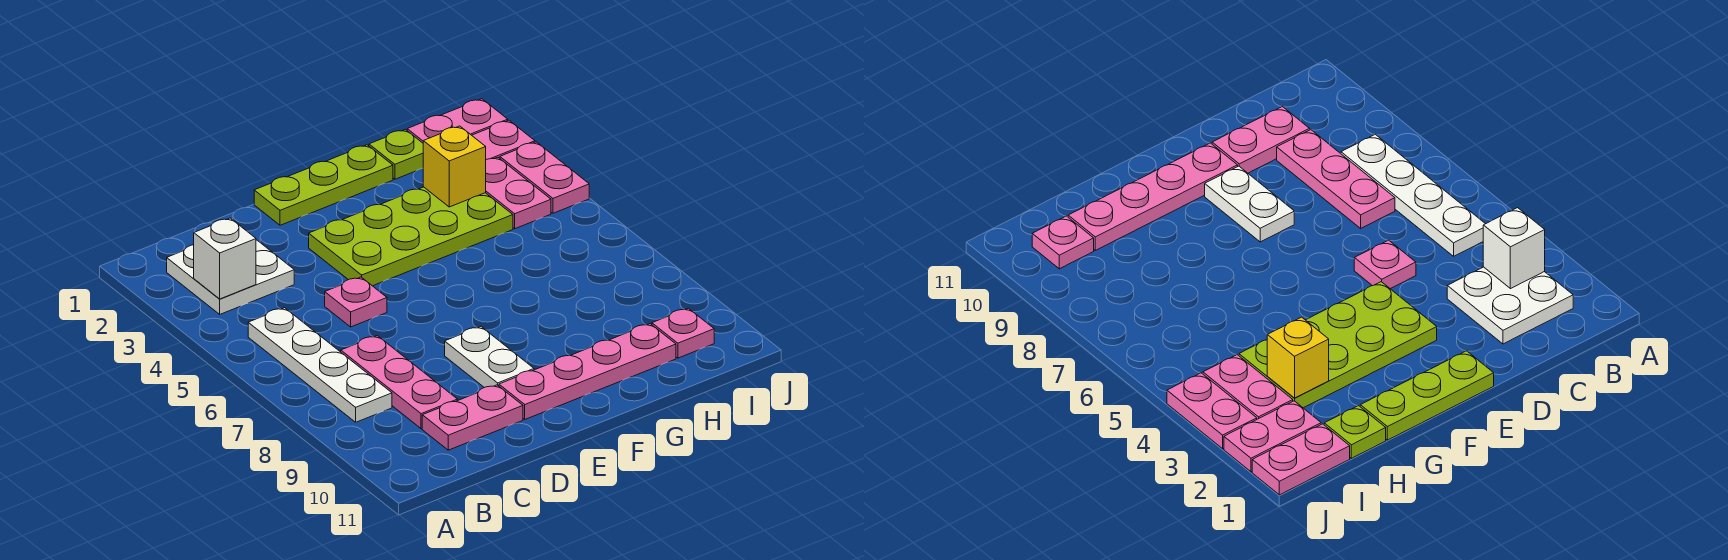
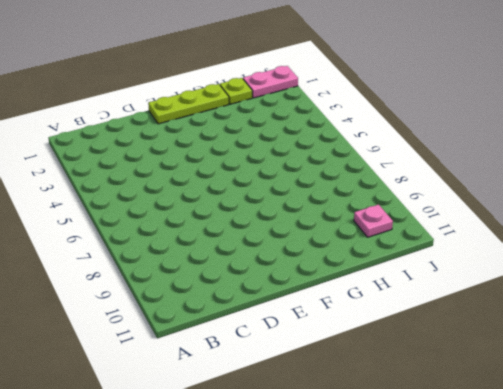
none -> white 2x2 plate [167,240,294,314]
none -> white 1x4 plate [248,308,392,422]
none -> pink 1x3 plate [341,336,458,429]

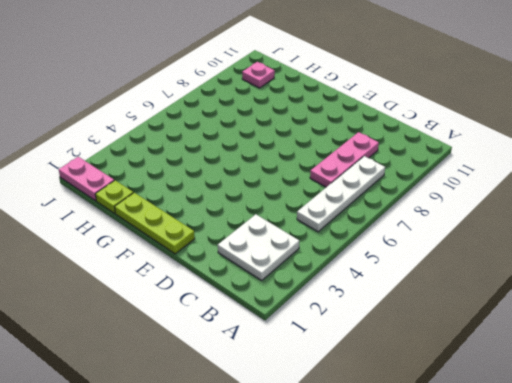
none -> pink 1x2 plate [422,385,523,450]
none -> pink 1x1 plate [325,277,387,327]
none -> lime 2x4 plate [309,187,513,286]

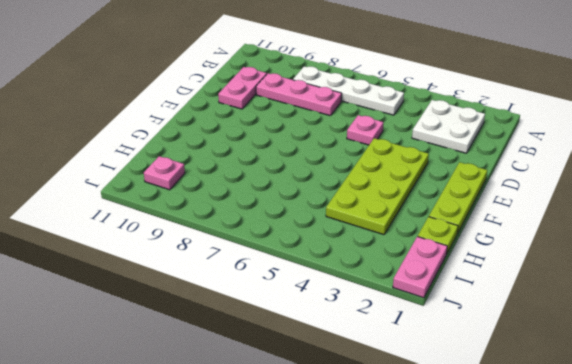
none -> white 1x2 plate [445,327,534,388]
none -> pink 1x4 plate [499,324,676,419]
none -> pink 1x2 plate [472,120,535,159]

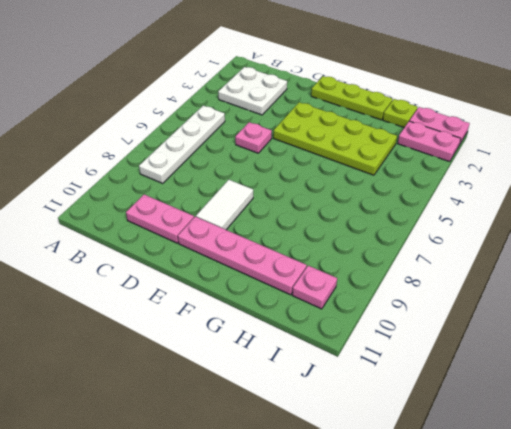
white 1x2 tile [196,180,253,230] -> white 1x2 plate [445,327,534,388]
none -> pink 1x3 plate [341,336,458,429]
none -> pink 1x2 plate [486,157,551,229]
none -> pink 1x2 plate [500,142,589,213]

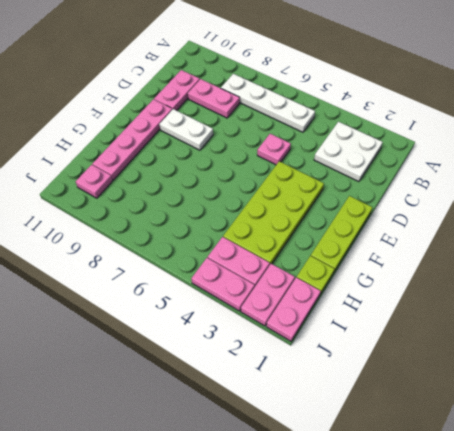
pink 1x2 plate [188,79,240,118] -> pink 1x3 plate [341,336,458,429]
none -> white 1x1 brick [194,218,256,299]
none -> yellow 1x1 brick [423,126,486,207]

